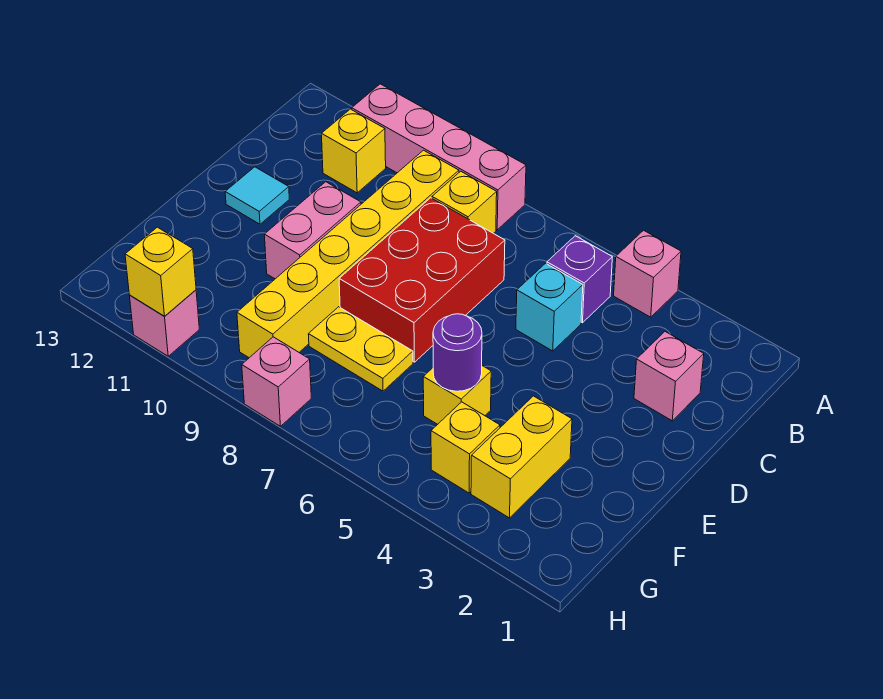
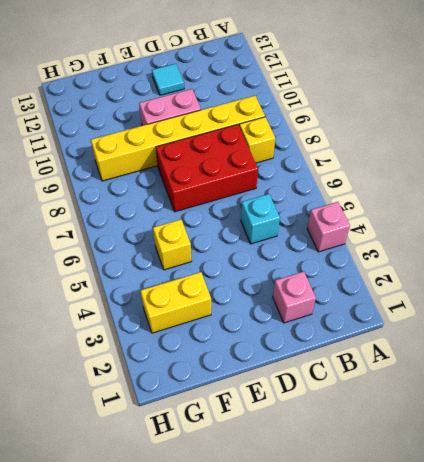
none -> pink 1x4 brick [352,84,526,230]
none -> purple 1x1 brick [547,236,612,323]
none -> yellow 1x1 brick [322,109,386,193]

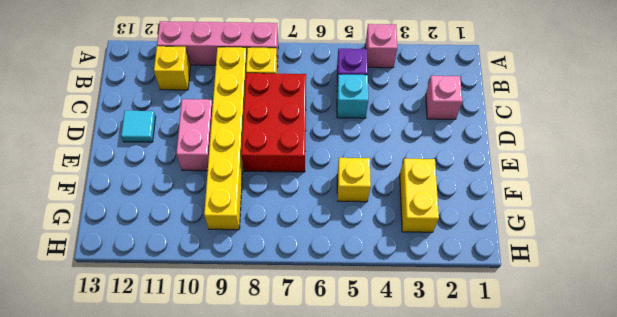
none -> yellow 1x2 plate [308,307,413,391]
none -> yellow 1x1 brick [431,402,500,493]
none -> pink 1x1 brick [242,337,311,426]

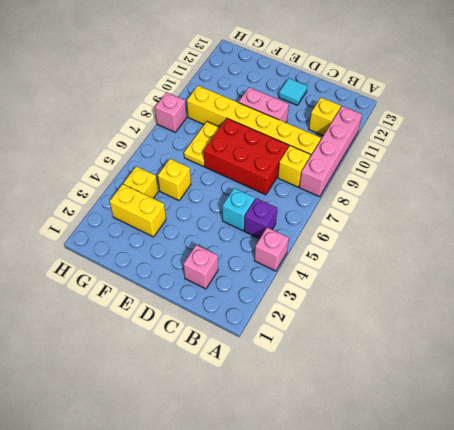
none -> pink 1x1 brick [130,290,199,356]
none -> purple 1x1 round brick [433,314,482,391]
none -> yellow 1x1 brick [125,227,196,316]

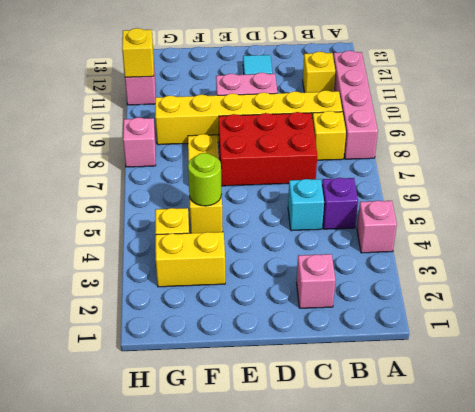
lime 1x1 round brick [188,153,222,206] -> purple 1x1 round brick [433,314,482,391]

